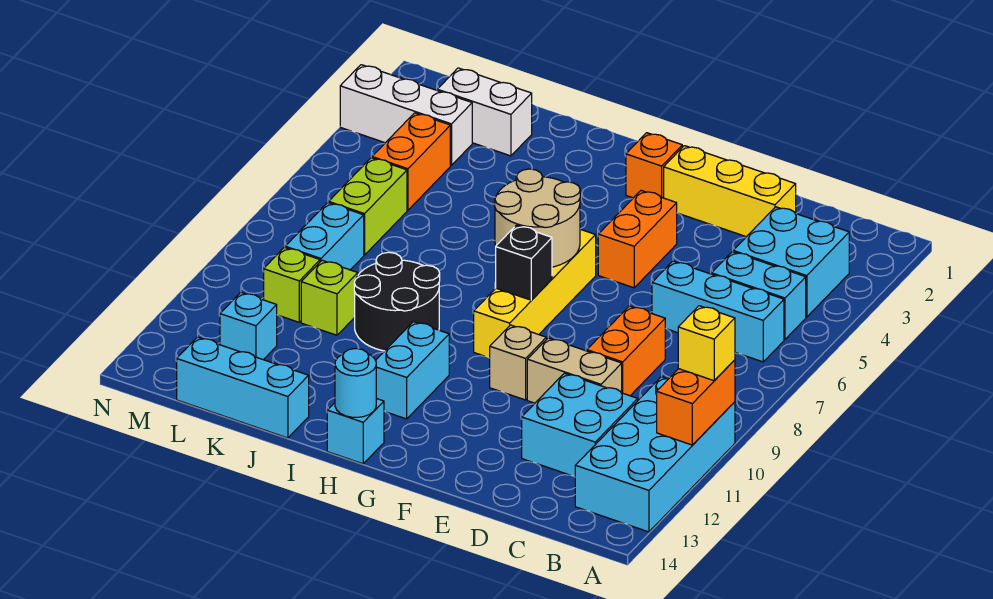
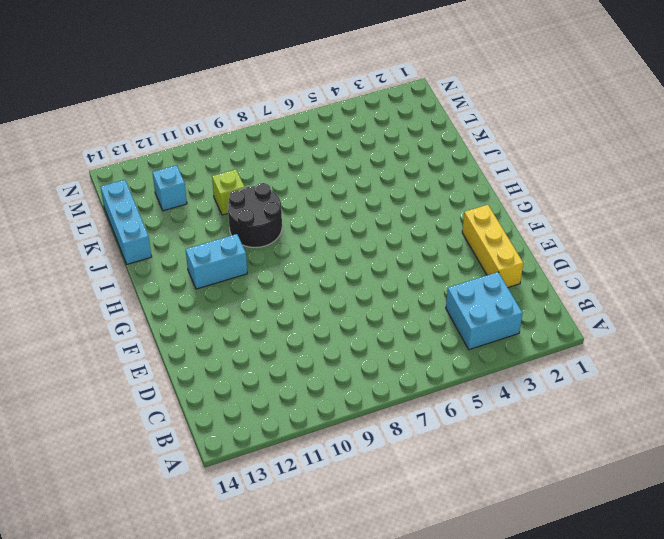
none -> cyan 2x4 brick [575,377,735,532]
none -> cyan 1x2 brick [712,252,806,339]
none -> cyan 1x3 brick [652,261,784,362]

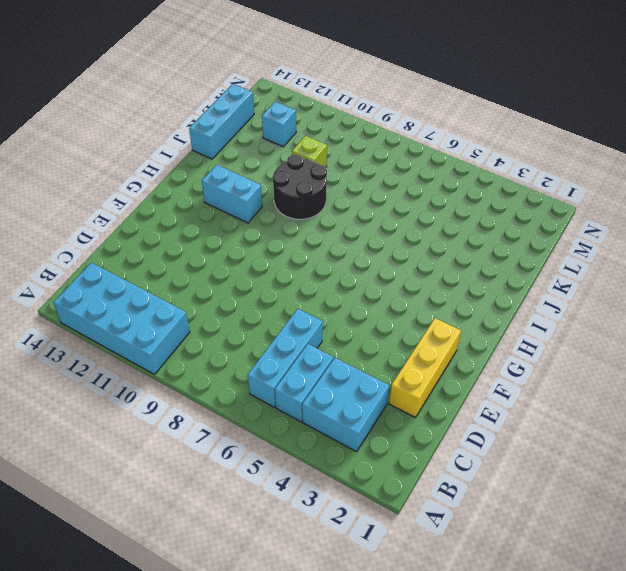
none -> cyan 2x2 brick [522,373,638,477]
none -> orange 1x2 brick [587,306,665,396]
none -> tan 1x2 brick [527,338,622,403]

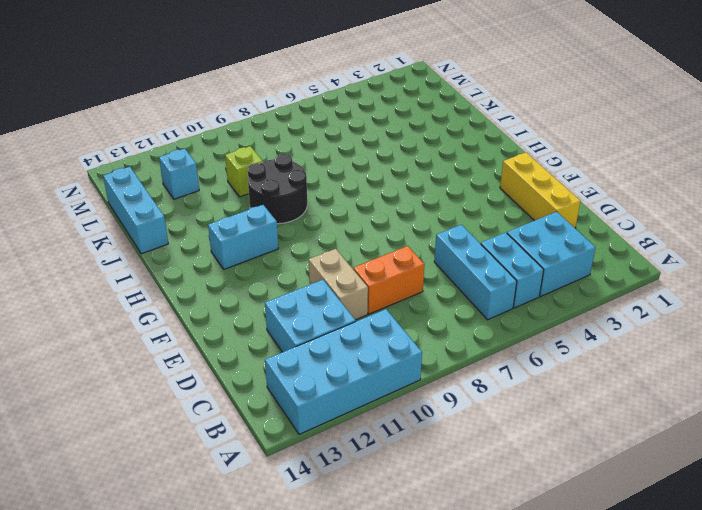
none -> orange 1x2 brick [598,191,677,288]
none -> tan 1x1 brick [490,325,546,400]
none -> orange 1x1 brick [626,133,682,198]

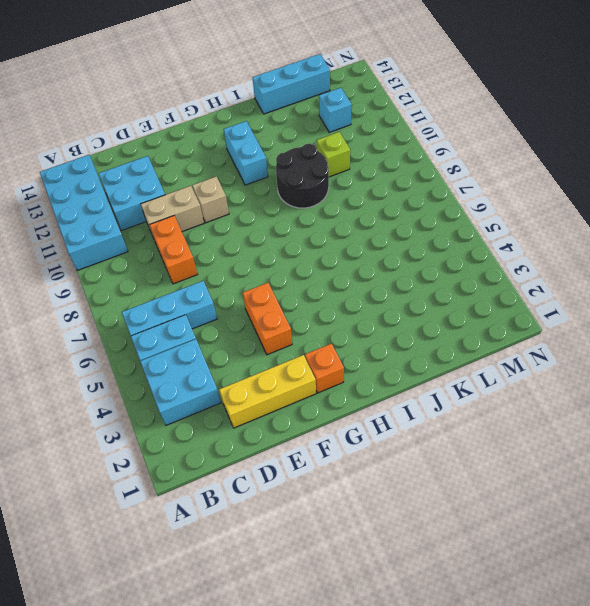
none -> yellow 1x4 brick [474,229,596,358]
none -> cyan 1x1 brick [327,399,384,464]
none -> white 1x2 brick [437,68,532,156]

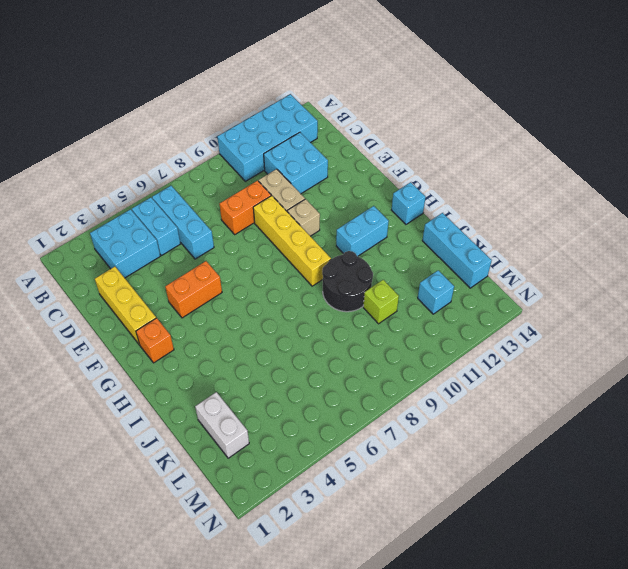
yellow 1x4 brick [253,196,331,286] -> yellow 1x4 brick turned to [474,229,596,358]
none -> white 1x3 brick [340,65,472,165]
none -> orange 1x2 brick [372,113,450,210]
none -> lime 1x2 brick [329,158,407,255]

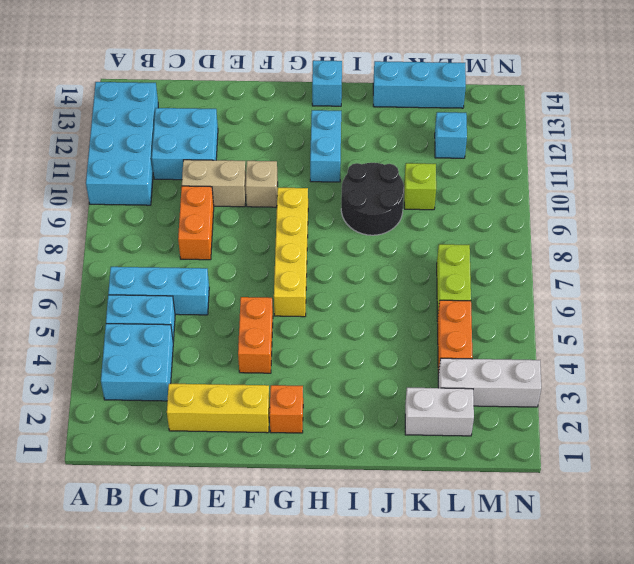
none -> cyan 1x2 brick [285,203,364,270]
none -> lime 1x1 brick [264,247,320,322]
none -> orange 1x2 brick [657,360,735,445]

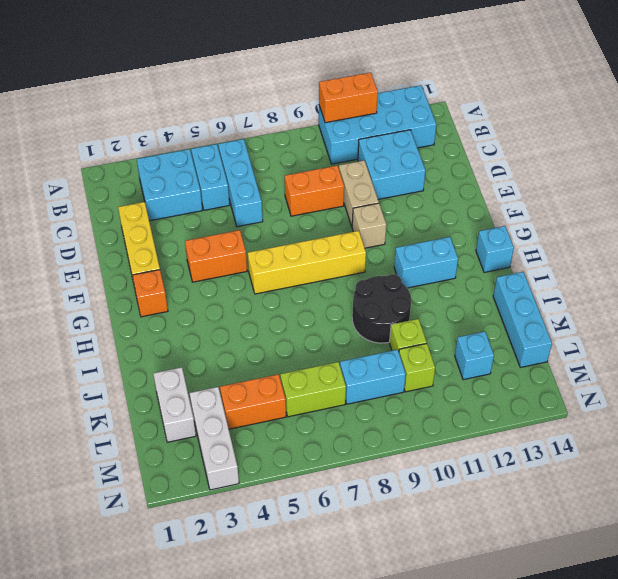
none -> tan 2x2 round brick [495,169,580,267]
none -> black 1x1 brick [496,225,552,300]
none -> cyan 1x1 round brick [335,349,376,417]

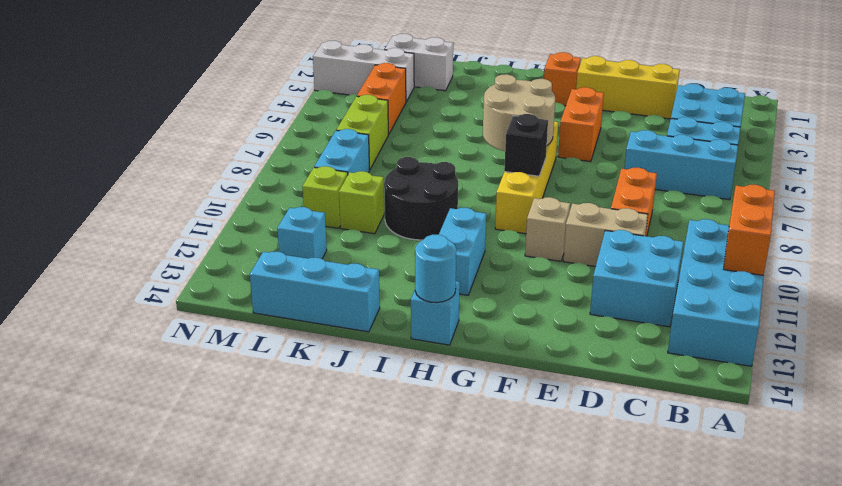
none -> yellow 1x1 brick [678,306,735,381]

